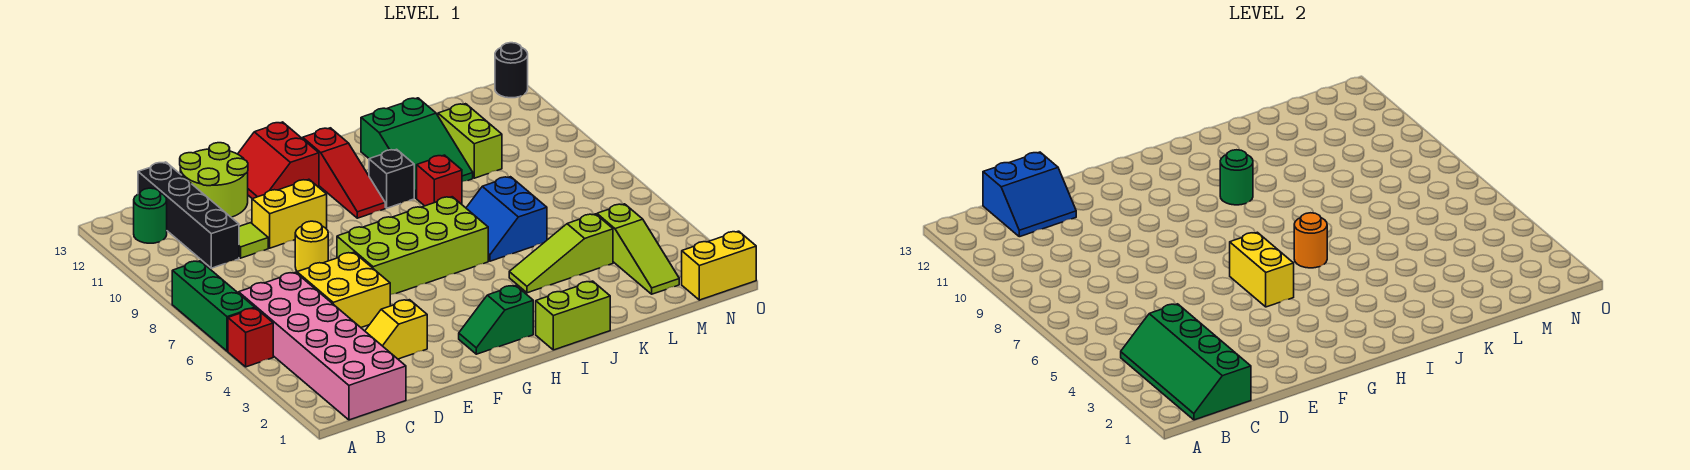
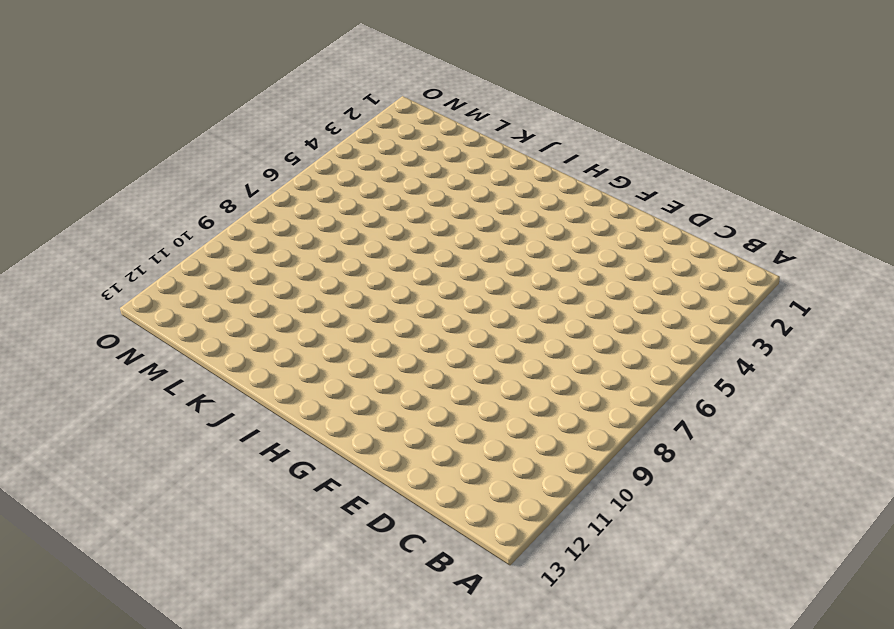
none -> red 1x1 brick [228,308,273,367]
none -> green 1x3 brick [172,261,255,351]
none -> pink 2x6 brick [239,272,406,420]
none -> green 1x1 round brick [134,188,167,243]

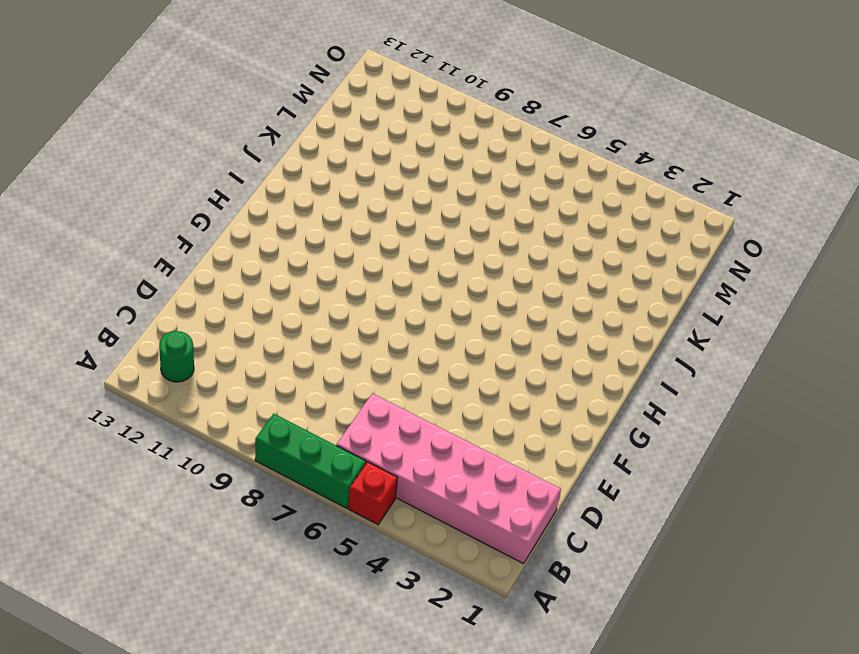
none -> black 1x4 brick [138,162,239,268]
none -> yellow 1x2 slope [365,300,427,359]
none -> yellow 2x2 brick [297,252,390,327]
none -> lime 1x1 tile [239,223,268,258]

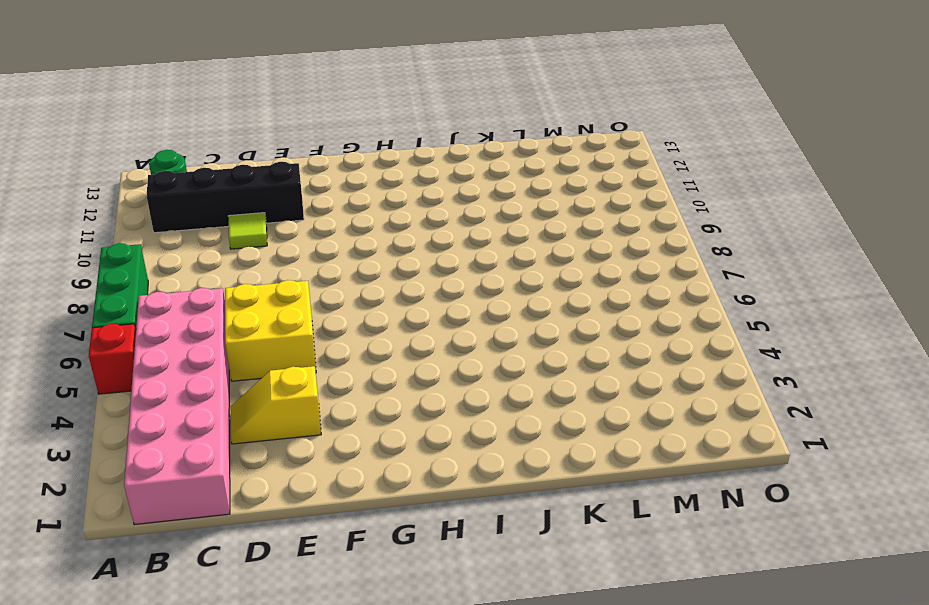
black 1x4 brick [146,162,304,233] -> black 1x4 brick turned to [138,162,239,268]
none -> lime 2x2 round brick [180,143,248,217]
none -> yellow 1x1 round brick [295,221,328,272]
none -> yellow 1x2 brick [252,179,327,248]
none -> lime 2x4 brick [337,197,488,295]

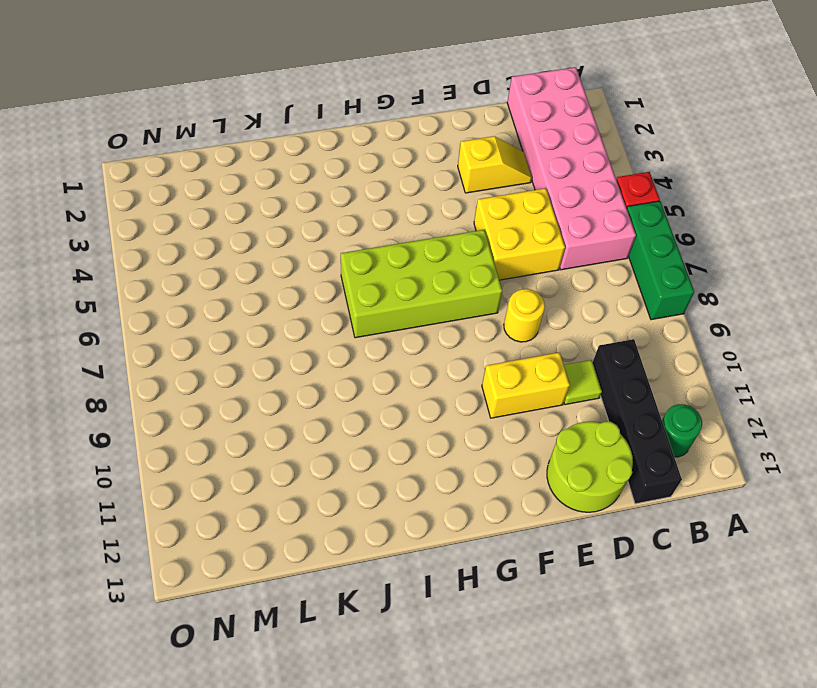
none -> red 2x2 slope [238,122,319,199]
none -> green 1x2 slope [459,285,533,354]
none -> red 1x3 slope [303,128,385,218]
none -> lime 1x2 brick [536,281,610,350]

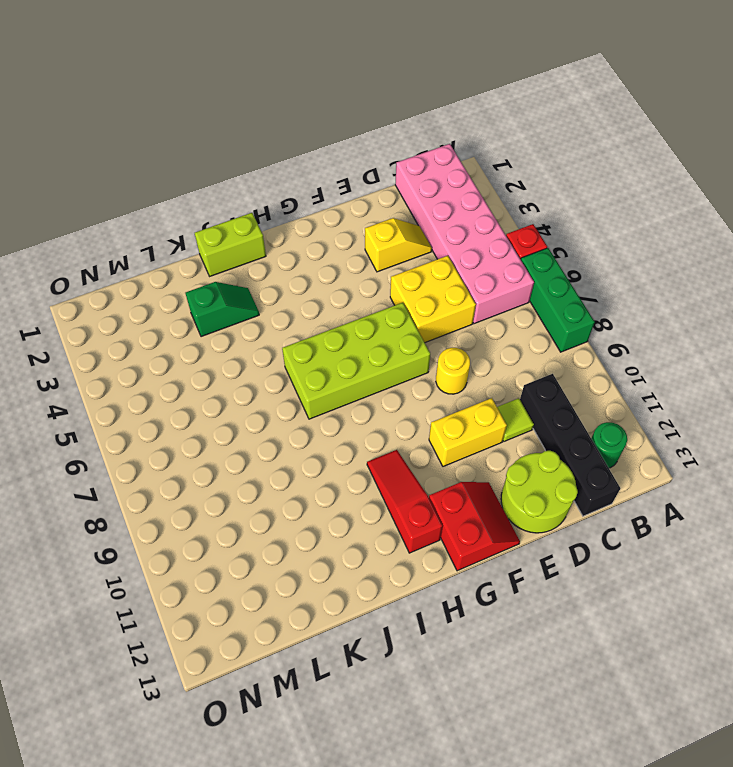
green 1x2 slope [185,282,259,337] -> green 1x2 slope moved to [459,285,533,354]
none -> black 1x1 brick [369,149,414,208]
none -> lime 1x3 slope [509,214,613,293]
none -> blue 2x2 slope [466,177,547,261]
none -> red 1x1 brick [417,155,462,206]

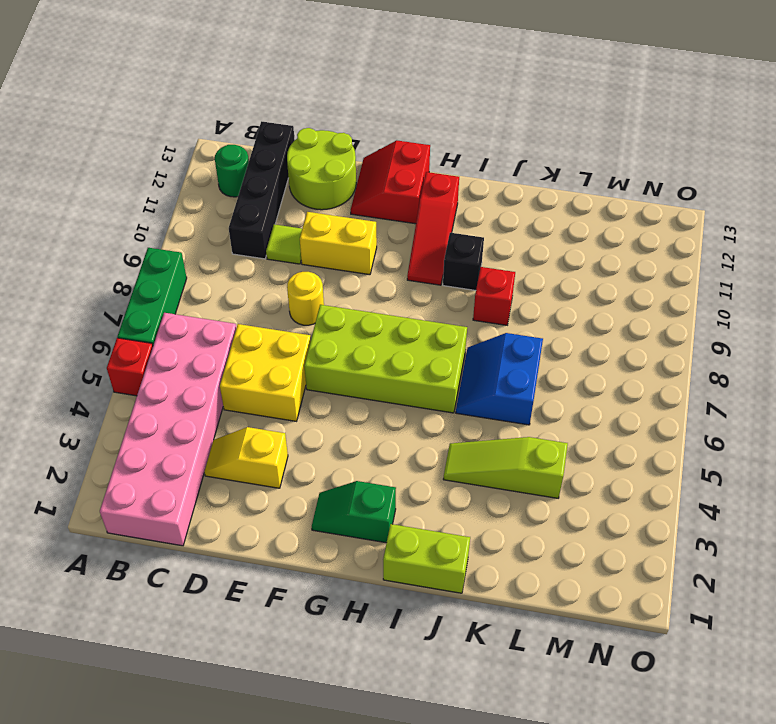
none -> green 2x3 slope [361,98,473,198]
none -> lime 1x2 brick [438,104,502,178]
none -> lime 1x3 slope [597,204,679,294]
none -> yellow 1x2 brick [682,231,756,300]

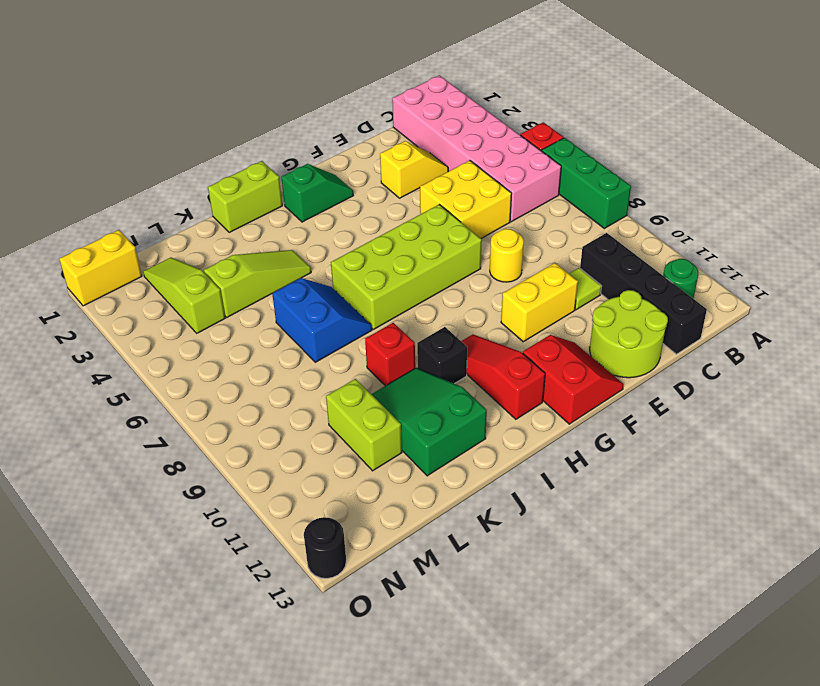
none -> green 2x4 slope [1121,304,1251,420]
none -> blue 2x2 slope [983,152,1076,237]
none -> yellow 1x2 brick [1230,232,1294,307]
none -> orange 1x1 round brick [1294,213,1327,268]

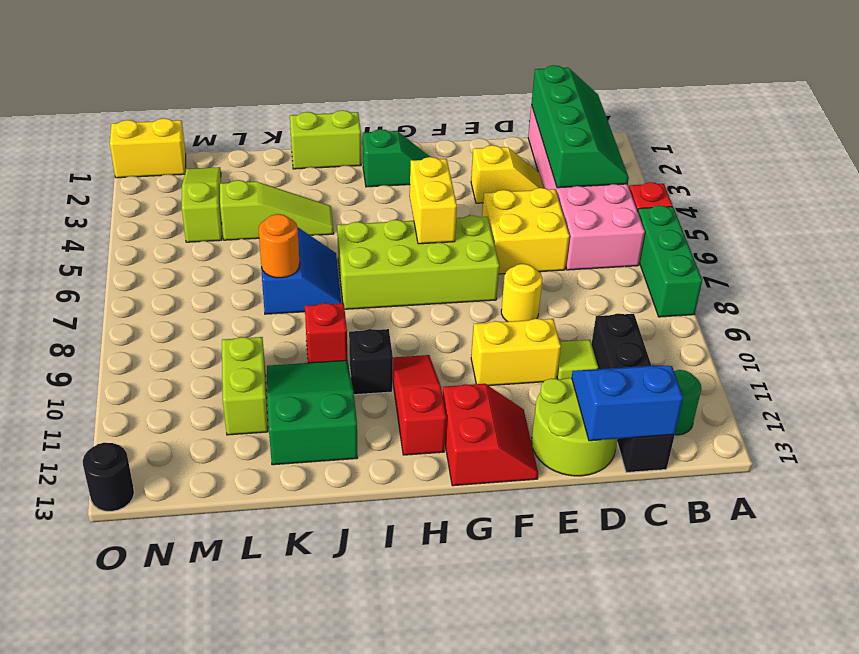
orange 1x1 round brick [259,214,300,278] -> orange 1x1 round brick moved to [1294,213,1327,268]
none -> green 1x1 round brick [1220,150,1253,205]

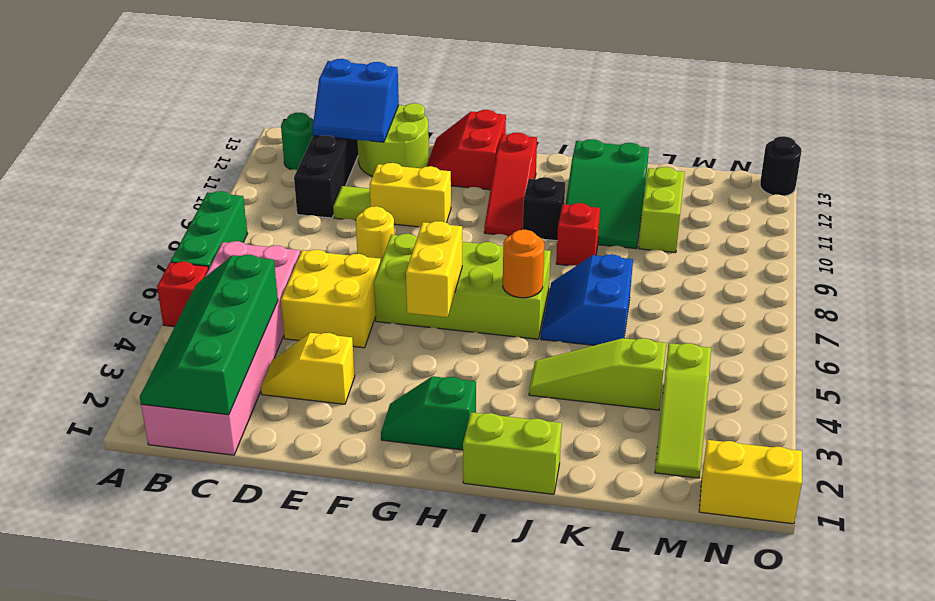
none -> green 1x1 round brick [1220,150,1253,205]

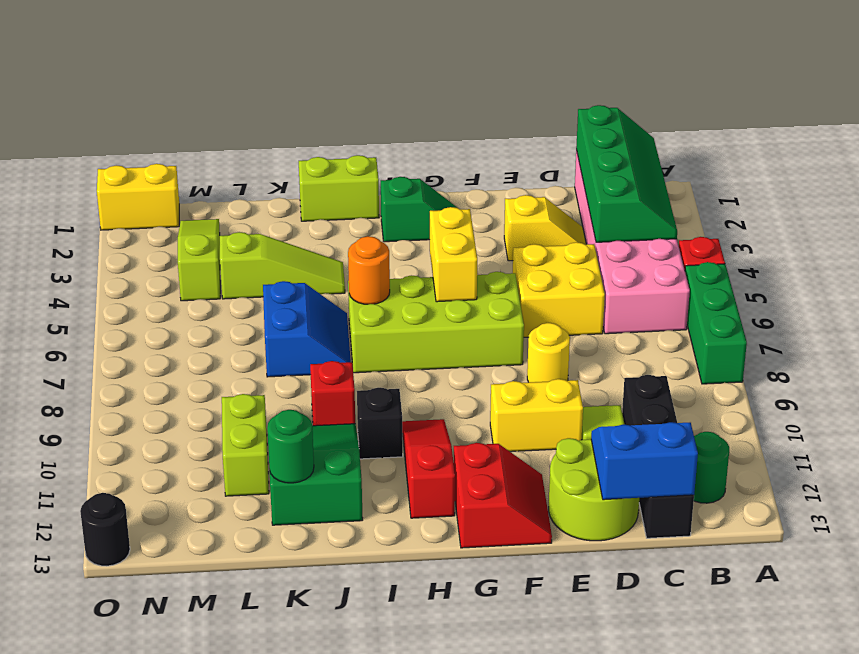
green 1x1 round brick [267,410,314,483] -> green 1x1 round brick moved to [1220,150,1253,205]

